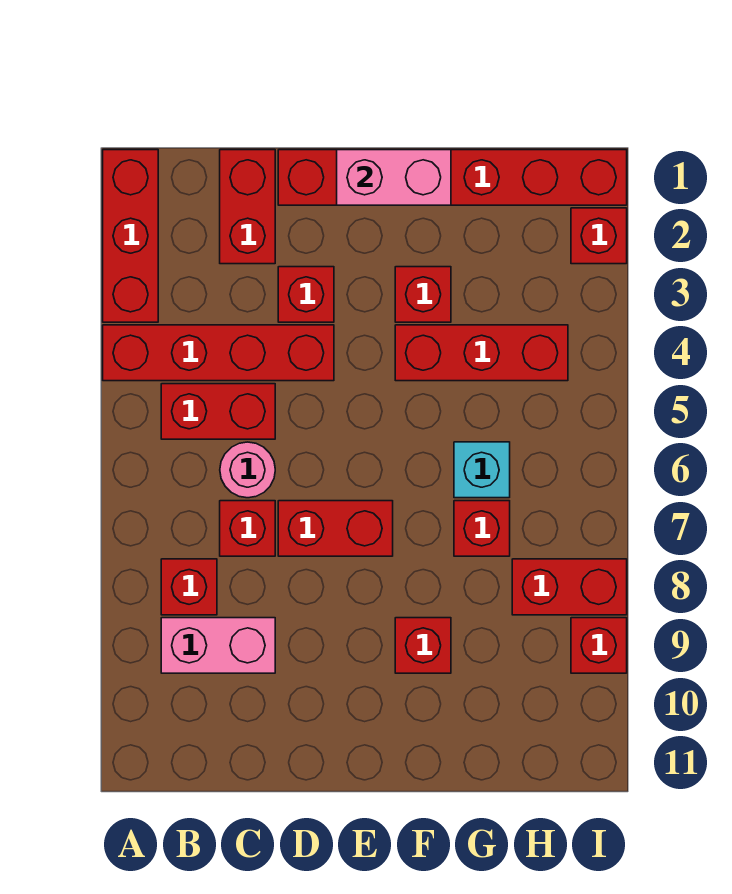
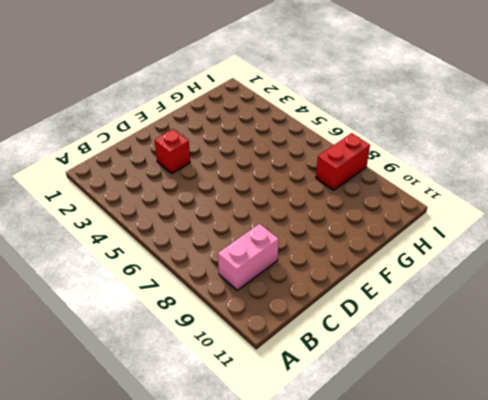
none -> red 1x3 brick [103,150,158,322]
none -> red 1x4 brick [103,325,334,381]
none -> red 1x2 brick [161,384,275,439]

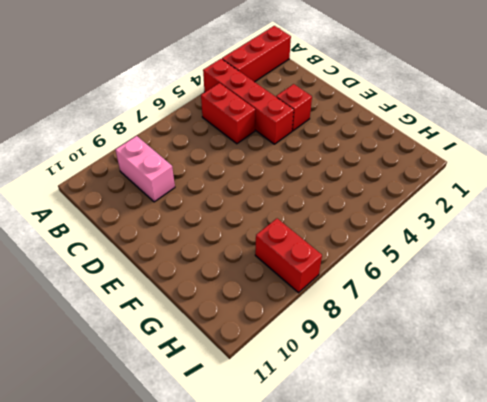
none -> red 1x1 brick [161,559,217,615]
none -> red 1x2 brick [220,150,275,264]
none -> pink 1x1 round brick [220,442,275,498]

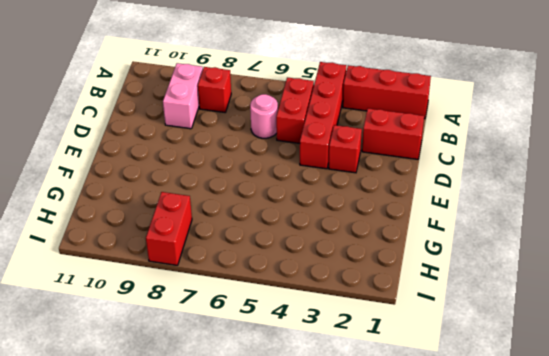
none -> red 1x1 brick [220,501,275,556]
none -> red 1x6 brick [278,150,627,205]
none -> red 1x2 brick [278,501,393,556]

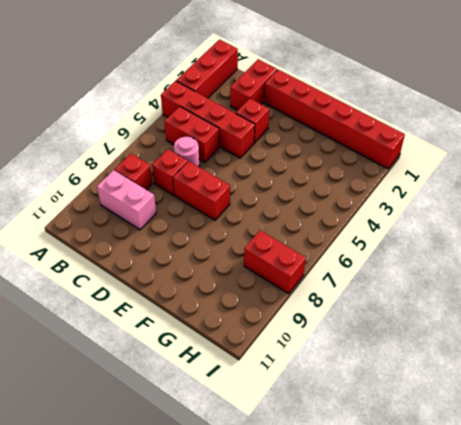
none -> red 1x1 brick [395,267,451,322]
none -> red 1x3 brick [395,325,568,381]
none -> red 1x1 brick [395,618,451,673]

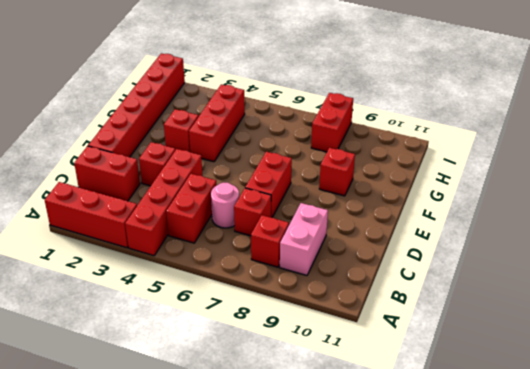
none -> cyan 1x1 brick [454,442,510,498]
none -> red 1x1 brick [454,501,510,556]
none -> red 1x1 brick [571,208,627,264]

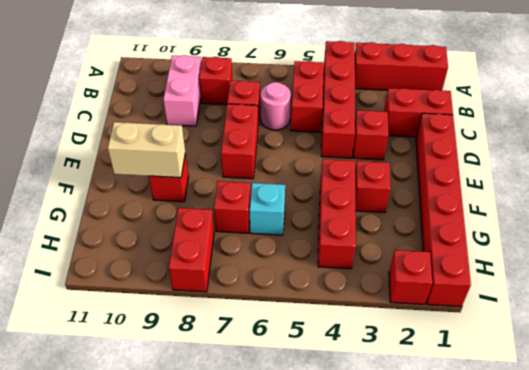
tan 1x2 brick [108,122,185,178] -> none
none -> red 1x1 brick [571,618,627,673]
none -> pink 1x2 brick [337,150,451,205]

